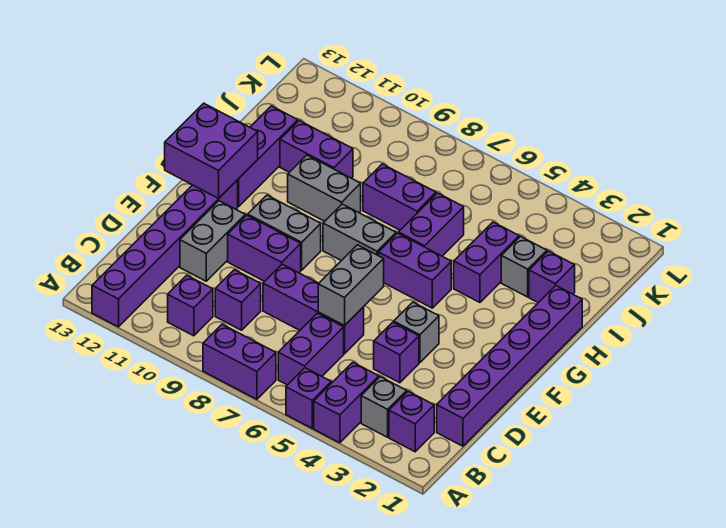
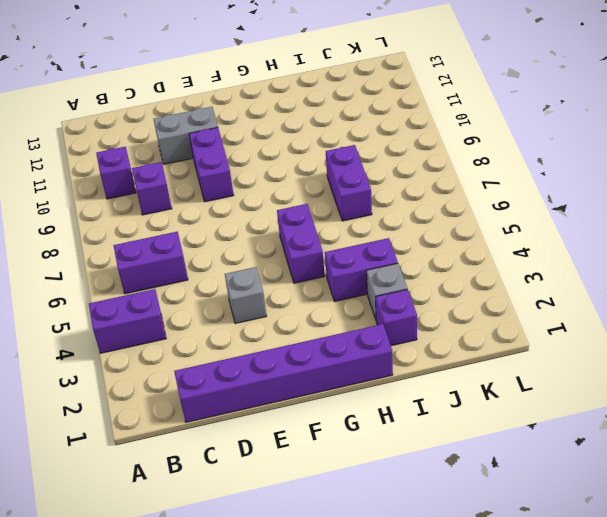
none -> purple 1x1 brick [286,368,331,428]
none -> purple 1x2 brick [203,324,276,399]
none -> purple 1x6 brick [92,180,238,327]

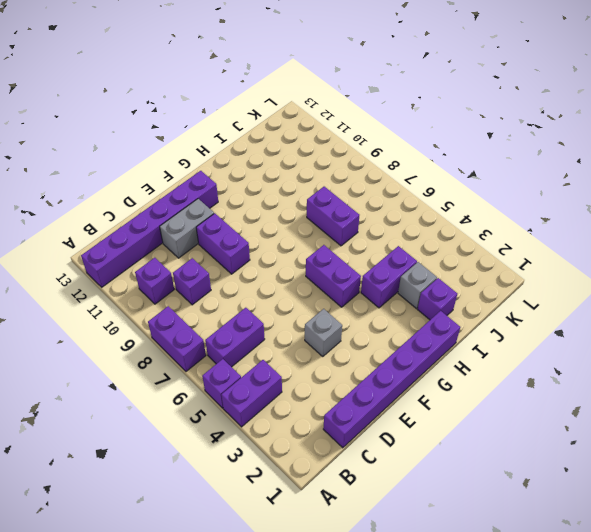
none -> purple 1x1 brick [389,391,434,452]
none -> grey 1x1 brick [361,377,407,437]
none -> purple 1x1 brick [374,322,419,383]

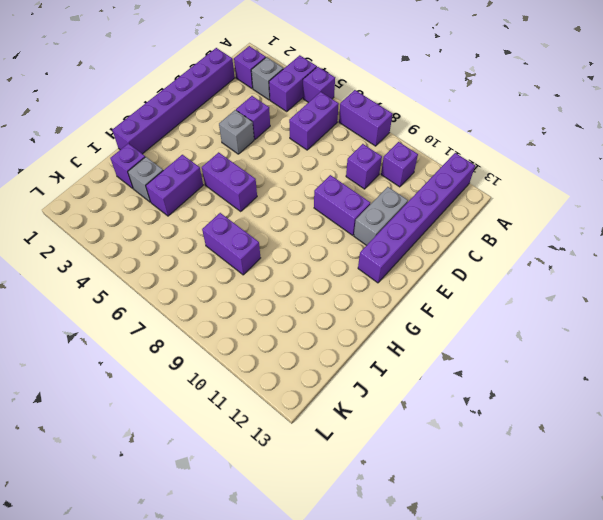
none -> purple 1x3 brick [263,264,364,354]
none -> grey 1x2 brick [248,195,321,270]
none -> grey 1x2 brick [323,204,396,261]

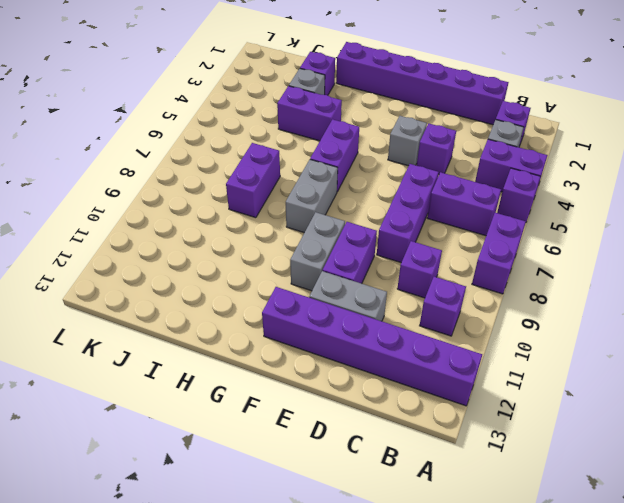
none -> purple 1x3 brick [238,106,298,207]
none -> purple 1x2 brick [398,193,464,256]
none -> grey 1x2 brick [288,155,361,221]

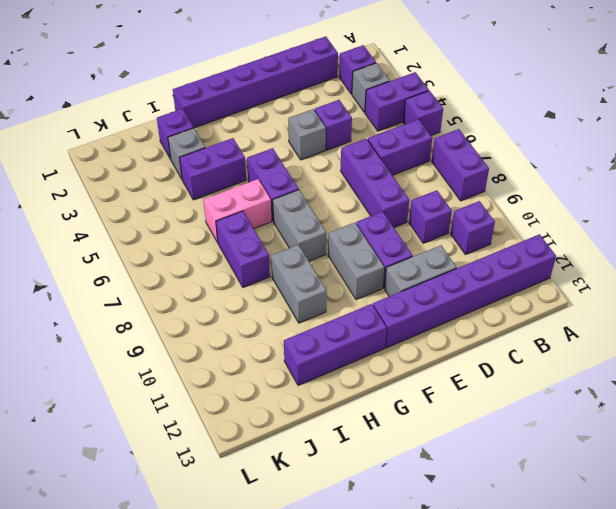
pink 1x2 brick [203,179,272,243] -> purple 1x2 brick [398,193,464,256]
none -> purple 1x2 brick [280,121,353,178]
none -> grey 1x2 brick [318,245,384,326]
none -> purple 2x2 brick [165,103,258,198]

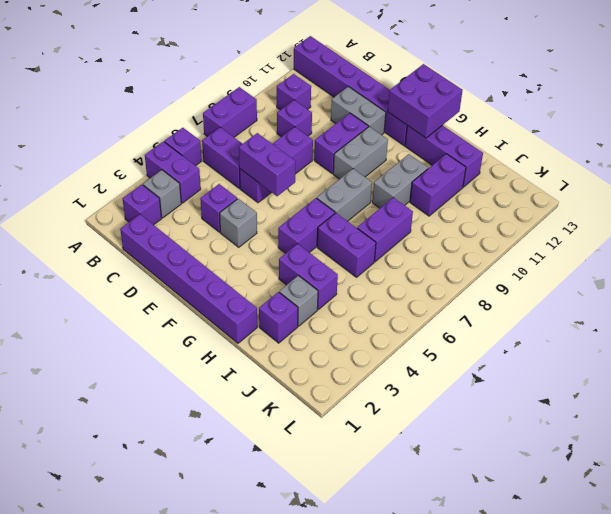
purple 1x2 brick [239,133,296,196] -> grey 1x2 brick [318,245,384,326]

